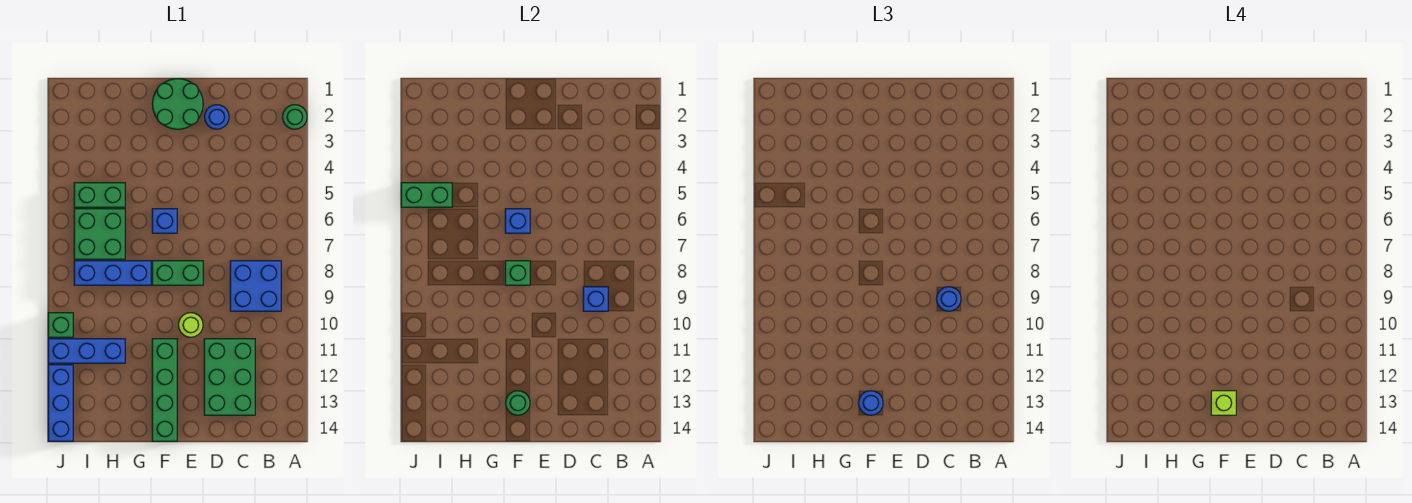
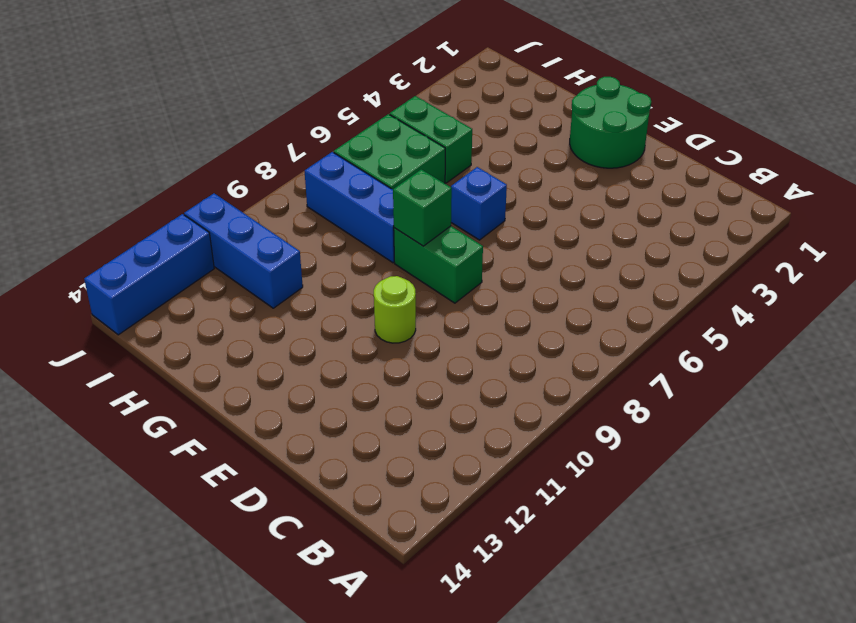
none -> green 1x1 round brick [283,105,307,129]
none -> blue 2x2 brick [230,261,281,311]
none -> green 2x3 brick [204,339,255,415]

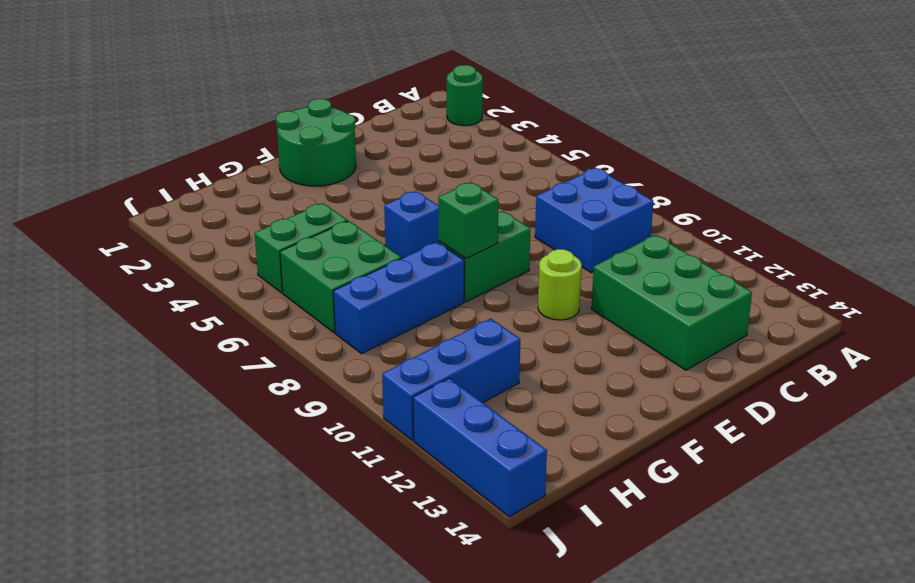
none -> blue 1x1 round brick [205,105,229,129]
none -> green 1x4 brick [152,339,177,441]
none -> green 1x1 brick [48,313,73,337]

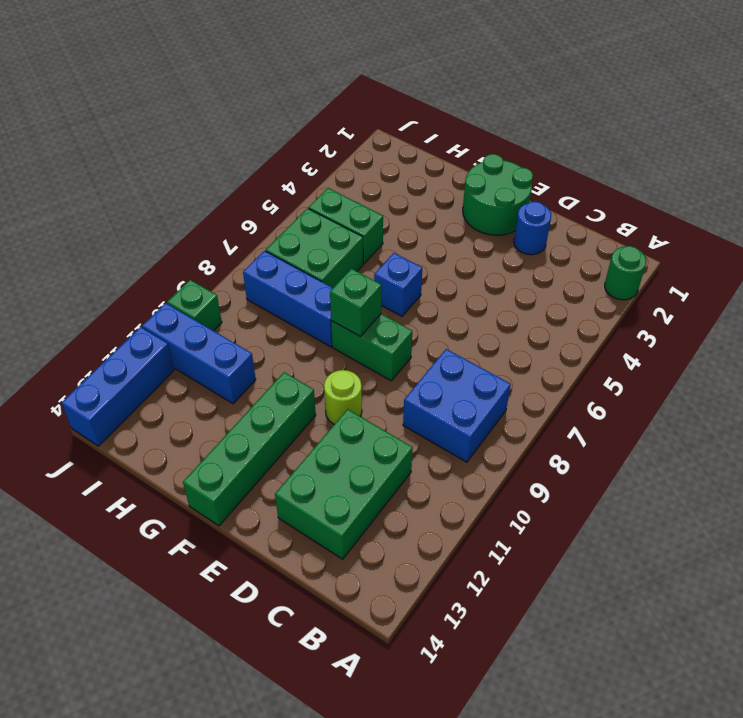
none -> blue 1x1 brick [583,287,608,311]
none -> blue 1x1 brick [505,209,530,233]
none -> green 1x1 round brick [506,391,530,415]

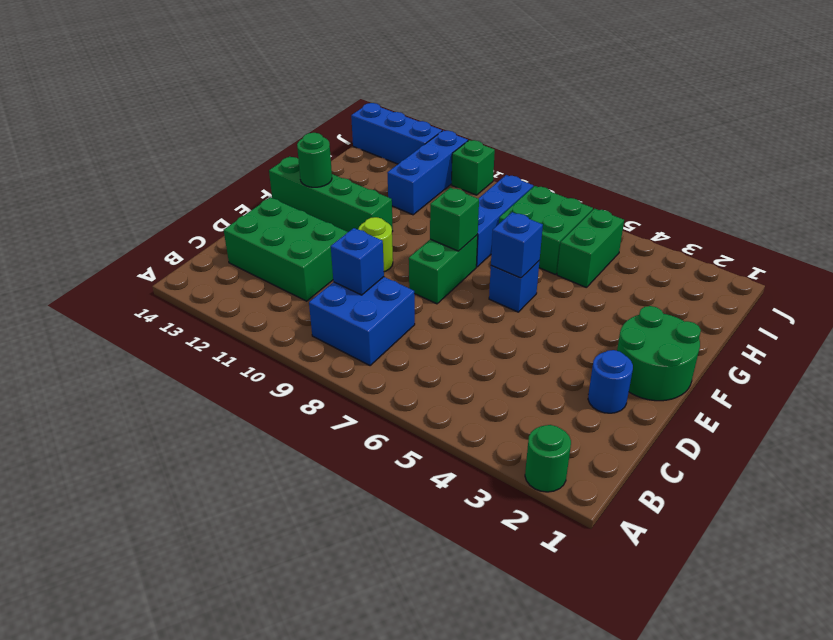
none -> green 1x2 brick [401,183,452,207]
none -> blue 1x1 round brick [937,287,961,311]
none -> blue 1x1 round brick [859,391,883,415]

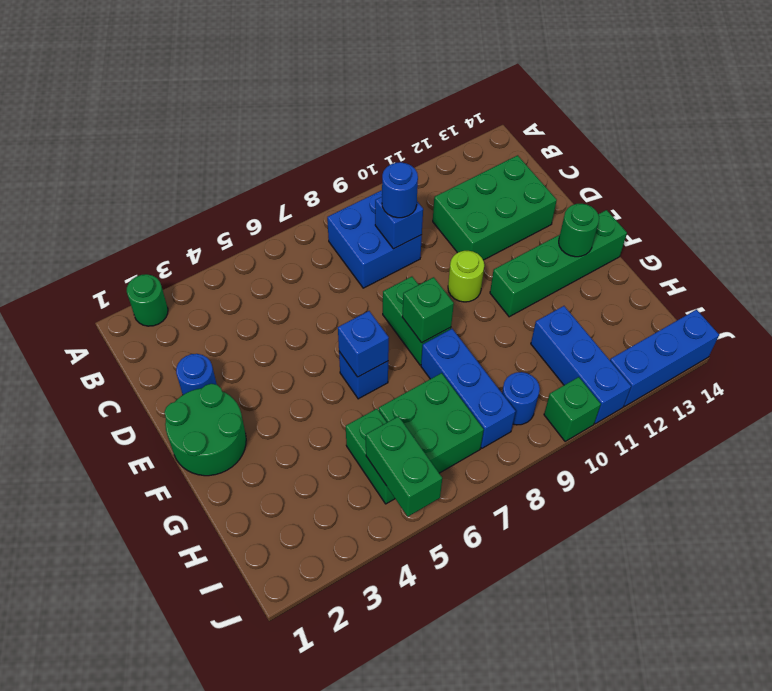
blue 1x1 round brick [502,372,540,425] -> blue 1x1 round brick moved to [859,391,883,415]
none -> lime 1x1 brick [1211,391,1236,415]

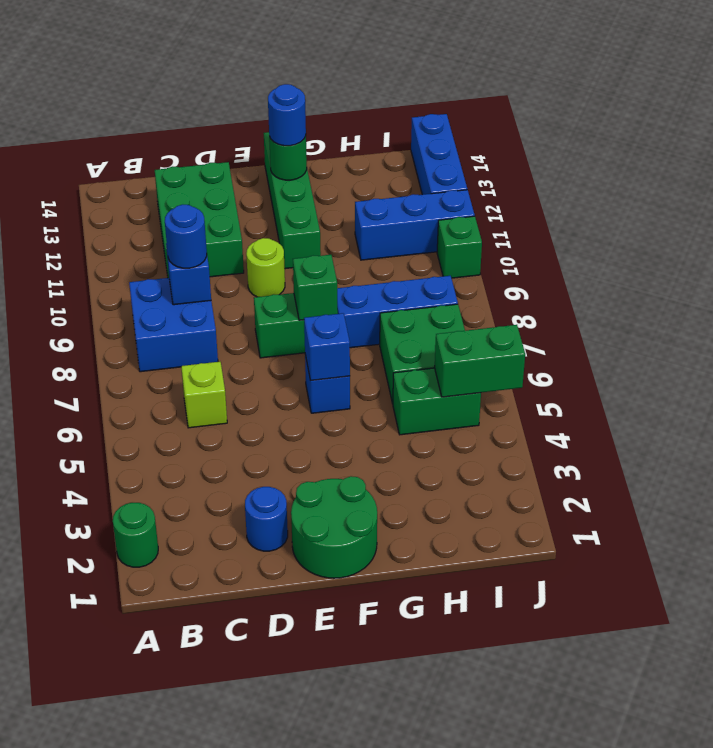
lime 1x1 brick [181,362,227,428] -> lime 1x1 brick moved to [1211,391,1236,415]

